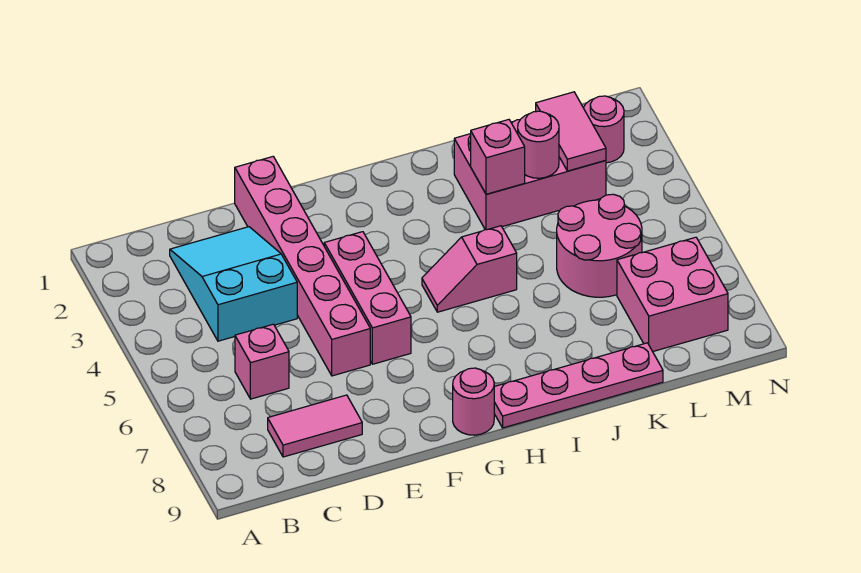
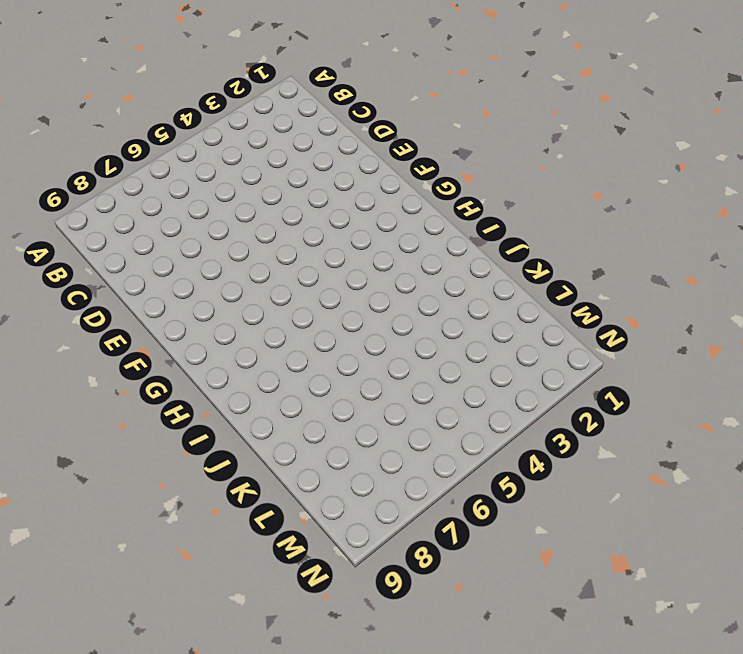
none -> cyan 2x3 slope [170,227,297,341]
none -> pink 1x1 brick [235,324,289,399]
none -> pink 1x2 tile [268,395,362,457]

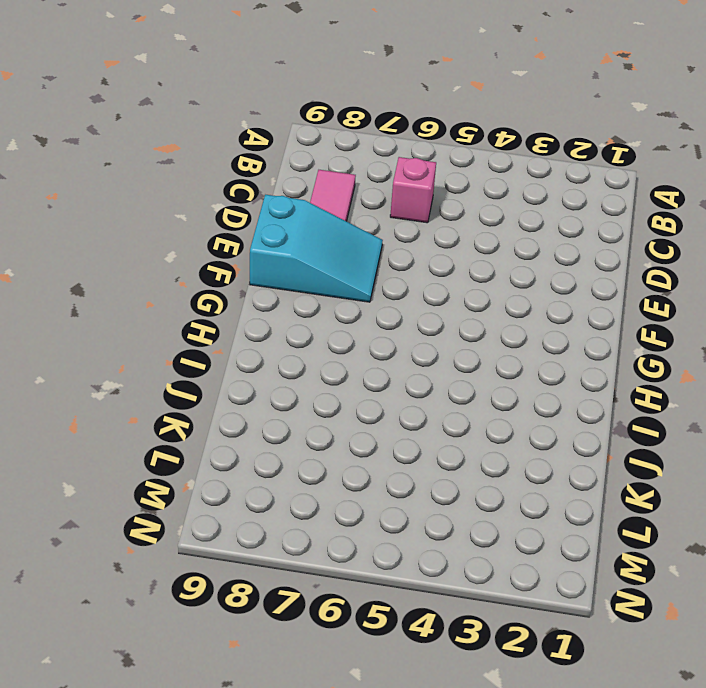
cyan 2x3 slope [250,195,383,302] -> cyan 2x3 slope moved to [170,227,297,341]
none -> pink 1x6 brick [235,157,370,376]
none -> pink 1x3 brick [324,232,411,364]
none -> pink 1x1 round brick [453,368,494,435]

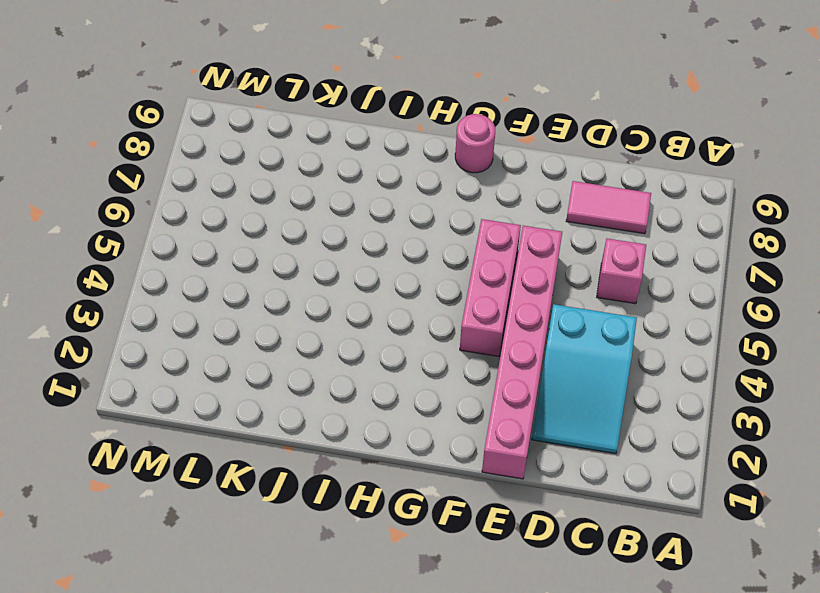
none -> pink 1x2 slope [422,226,517,312]
none -> pink 1x4 plate [494,343,663,428]
none -> pink 2x3 brick [454,120,606,230]

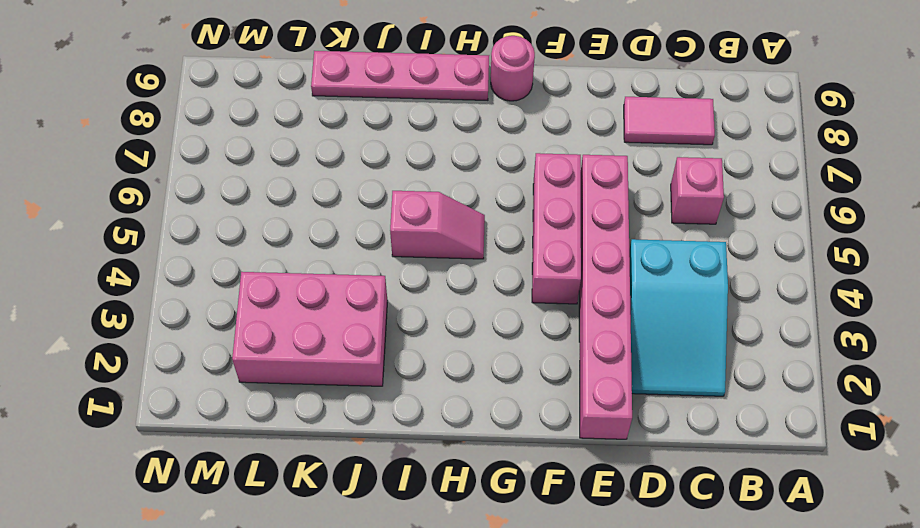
none -> pink 2x2 round brick [557,194,642,297]
none -> pink 2x2 brick [617,237,728,351]
none -> pink 1x1 round brick [584,96,624,163]

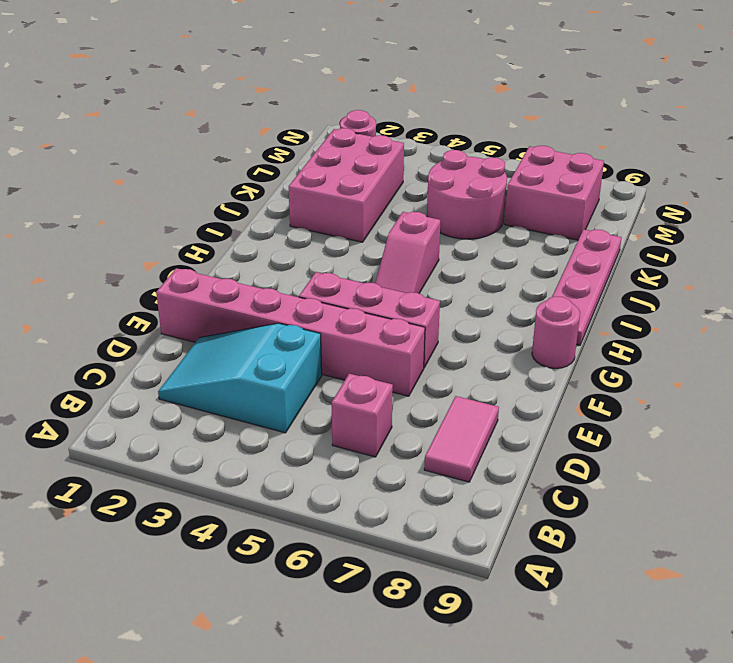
none -> pink 1x1 brick [471,120,525,194]
none -> pink 1x1 round brick [518,111,559,178]
none -> pink 1x2 tile [536,92,606,171]

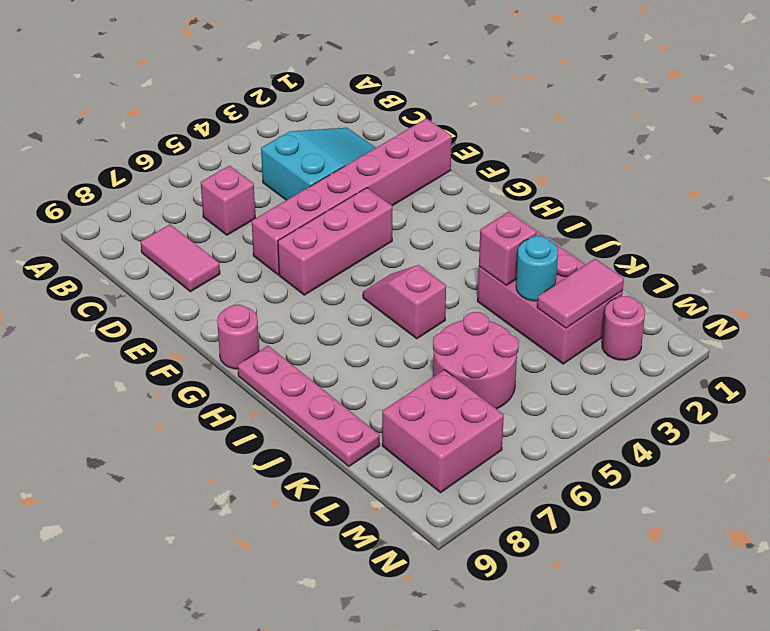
cyan 1x1 round brick [516,236,558,301] -> pink 1x1 round brick [518,111,559,178]

